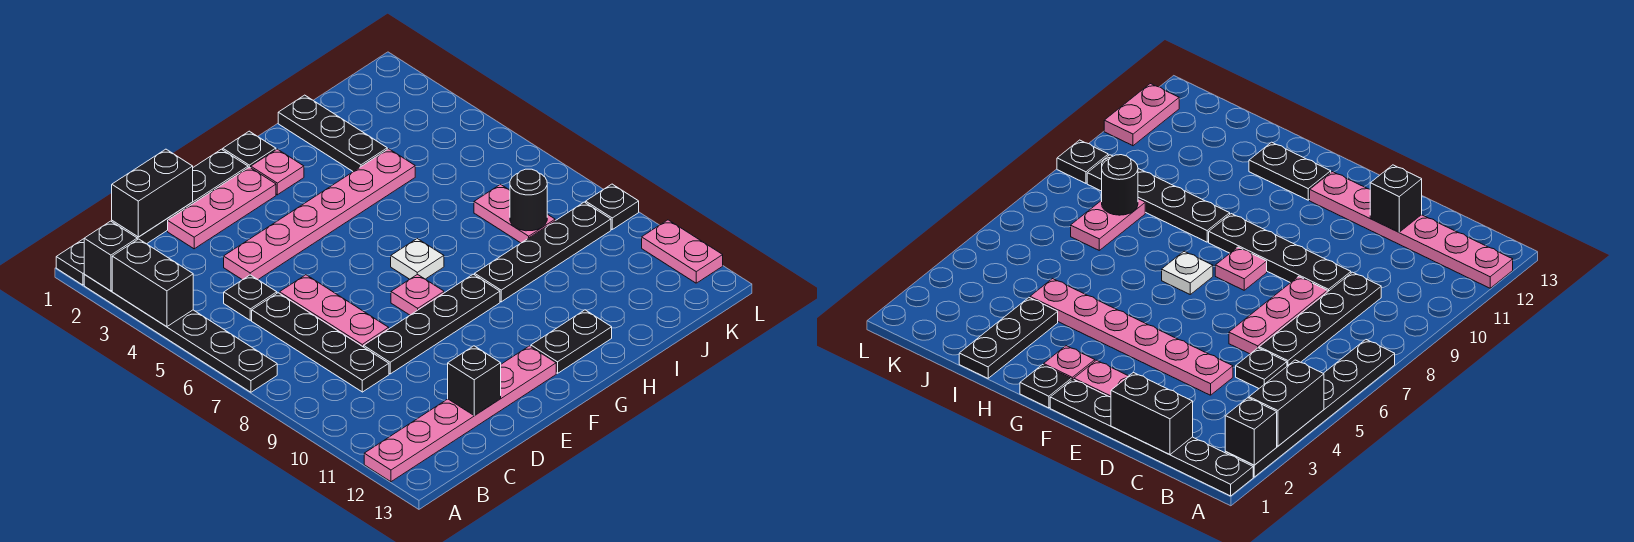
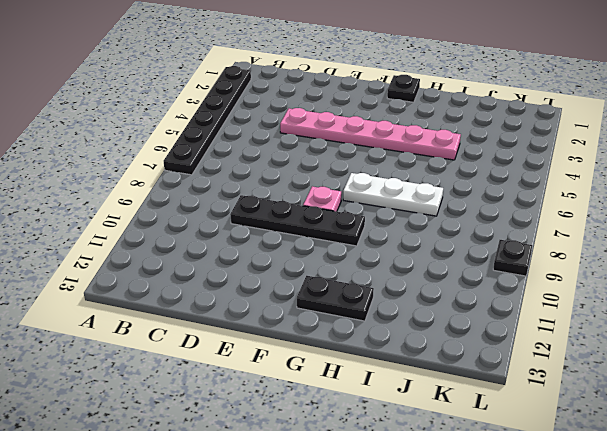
white 1x3 plate [343,173,443,216] -> white 1x1 plate [391,239,444,279]
none -> black 1x6 plate [56,149,248,285]
none -> pink 1x6 plate [364,346,556,482]
none -> black 1x1 plate [224,275,277,320]

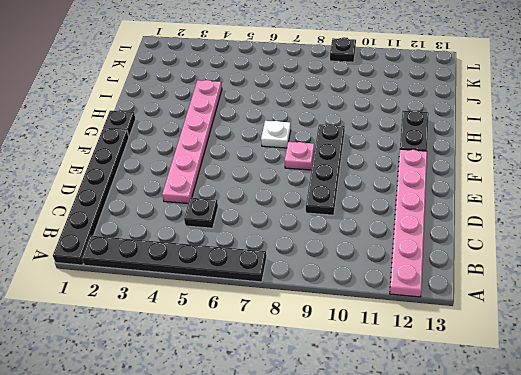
none -> black 1x4 plate [252,293,389,392]
none -> pink 1x3 plate [168,167,276,249]
none -> pink 1x3 plate [280,275,389,347]

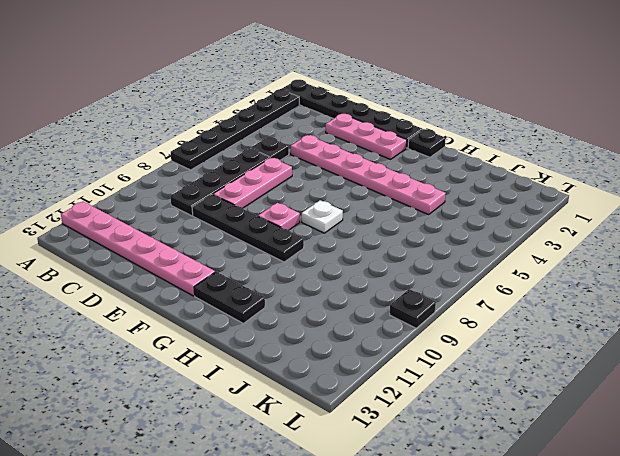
none -> pink 1x1 plate [251,149,304,195]
none -> black 1x4 plate [475,202,611,302]
none -> black 1x3 plate [278,95,387,172]

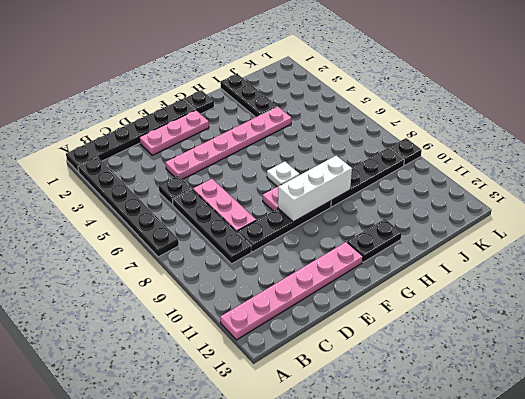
white 1x3 brick [278,156,352,222] -> none
none -> pink 1x1 plate [251,149,304,195]
none -> pink 1x2 plate [474,184,555,243]
none -> pink 1x2 plate [642,220,723,283]

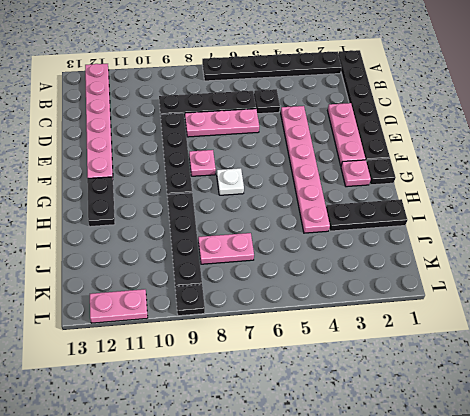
none -> black 1x1 brick [84,221,137,291]
none -> black 1x2 brick [112,239,193,327]
none -> black 1x2 brick [112,149,193,237]

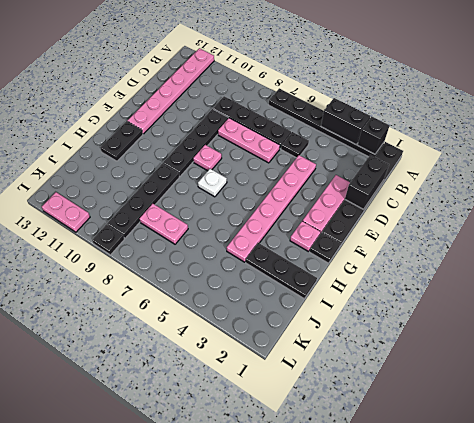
none -> black 1x1 brick [448,346,501,416]
none -> black 1x1 round brick [510,169,547,231]

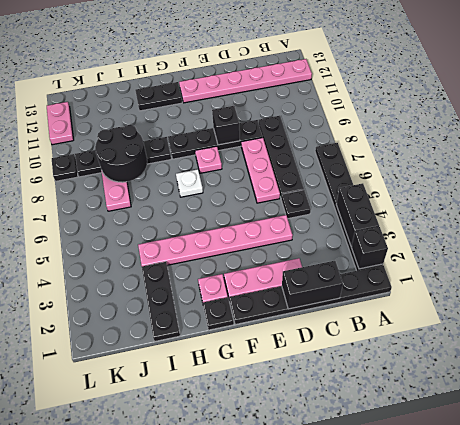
black 1x1 brick [212,106,240,145] -> black 1x1 brick moved to [448,346,501,416]
black 2x2 round brick [95,125,147,182] -> black 1x1 round brick [510,169,547,231]

